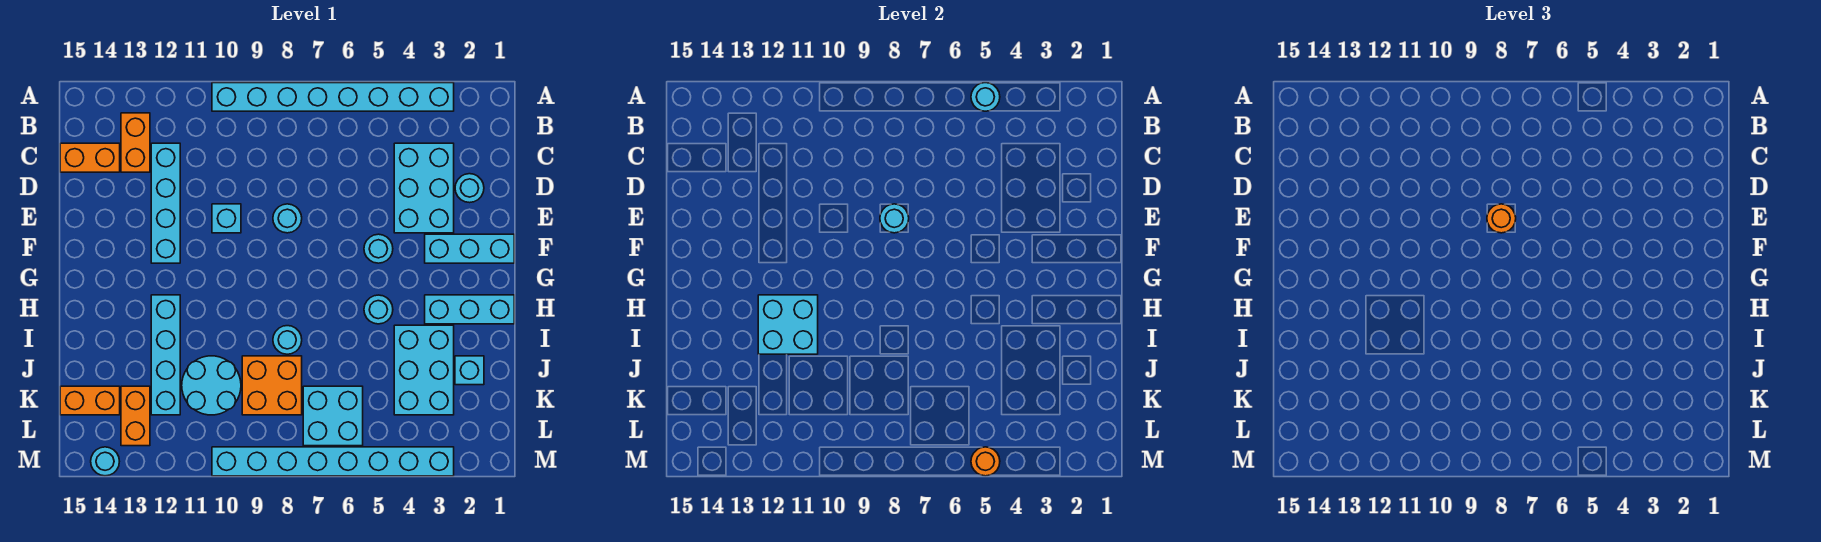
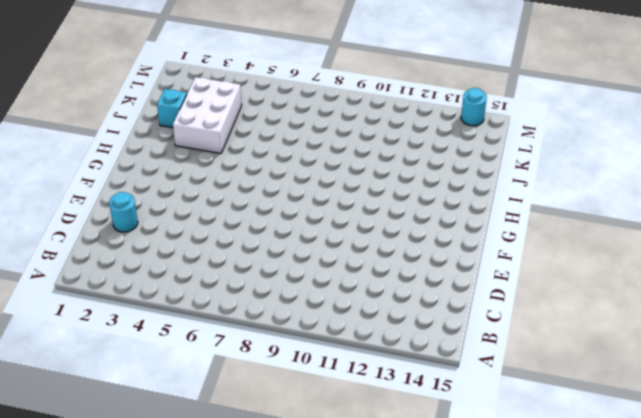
white 2x3 brick [173,77,242,153] -> cyan 2x3 brick [394,325,454,415]
none -> cyan 1x8 brick [212,83,454,111]
none -> orange 1x2 brick [121,113,150,172]
none -> cyan 2x3 brick [394,143,454,233]

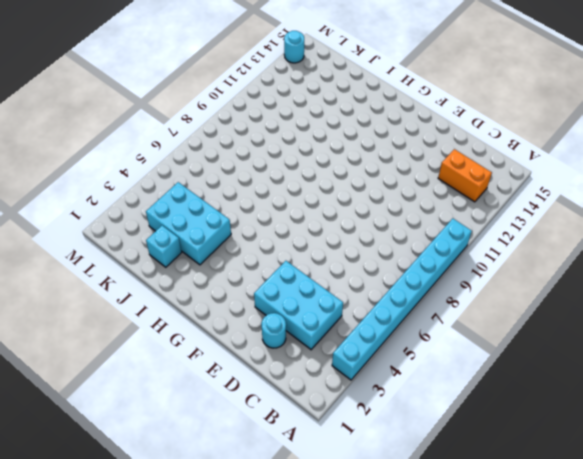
none -> cyan 1x4 brick [151,143,180,263]
none -> orange 1x2 brick [60,143,120,172]
none -> cyan 1x1 round brick [273,204,302,233]

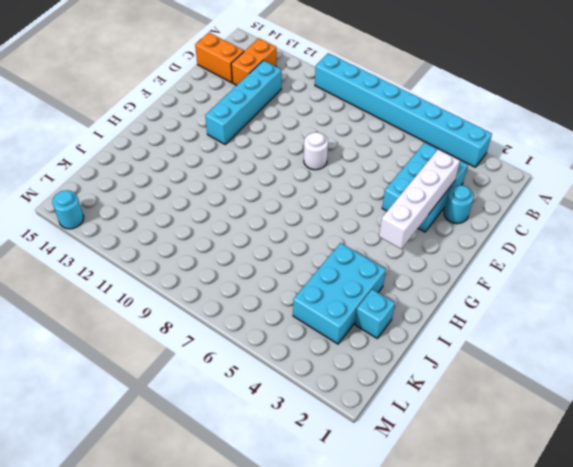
white 1x4 brick [379,149,460,249] -> none
white 1x1 round brick [304,132,328,170] -> cyan 1x1 round brick [273,204,302,233]
none -> cyan 1x1 brick [212,204,241,233]
none -> cyan 1x3 brick [425,234,514,263]
none -> cyan 1x1 round brick [364,234,393,263]

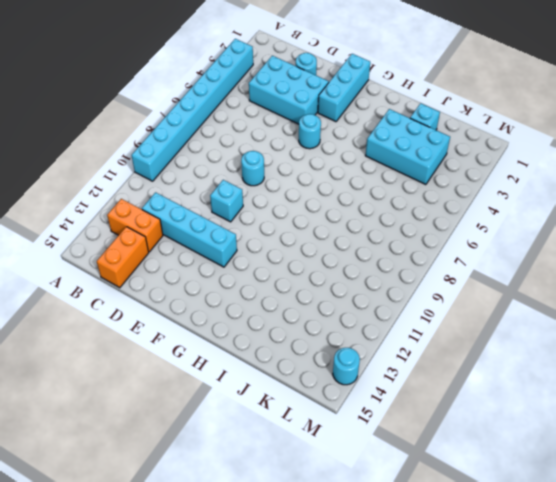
none -> cyan 1x3 brick [425,295,514,324]
none -> cyan 1x1 round brick [364,295,393,324]
none -> cyan 1x4 brick [151,295,180,415]

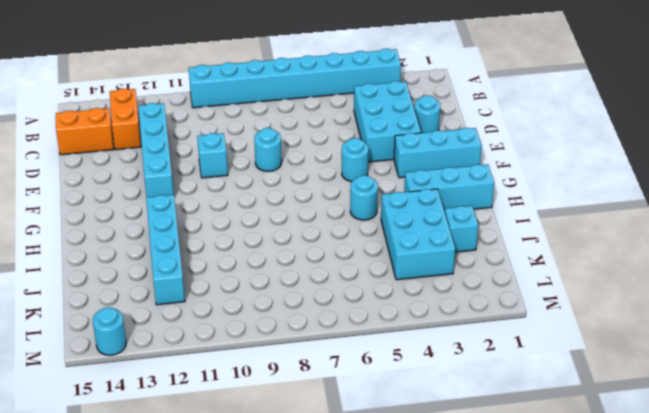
none -> cyan 1x1 round brick [273,326,302,354]
none -> orange 2x2 brick [242,356,302,415]
none -> cyan 2x2 round brick [182,356,241,415]

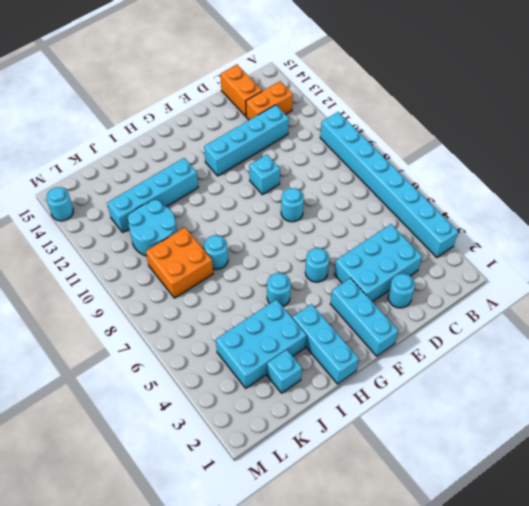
none -> cyan 2x2 brick [303,386,363,446]
none -> orange 1x2 brick [121,386,150,446]
none -> orange 1x2 brick [60,386,120,415]

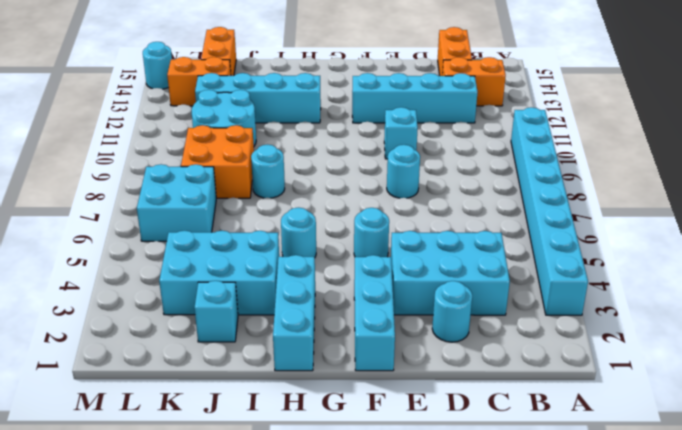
none -> cyan 1x8 brick [212,447,454,476]
none -> cyan 1x1 round brick [971,83,1000,111]
none -> cyan 1x1 round brick [880,204,909,233]

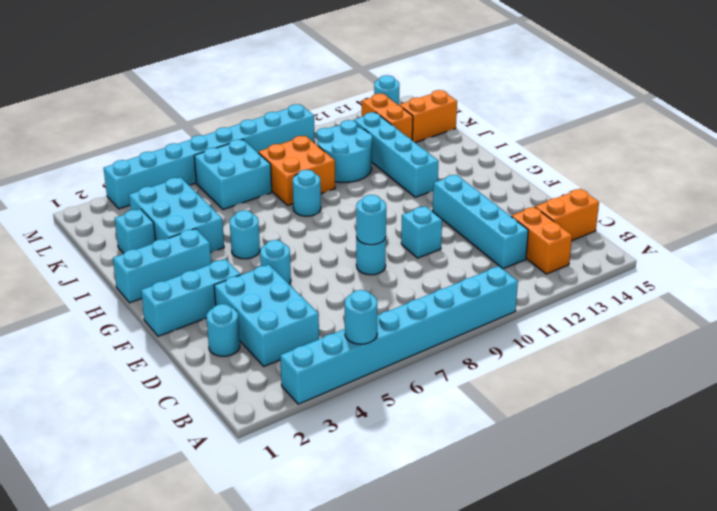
none -> cyan 2x2 brick [758,295,818,354]
none -> orange 1x1 round brick [971,447,1000,476]
none -> orange 1x1 round brick [1487,204,1516,233]

